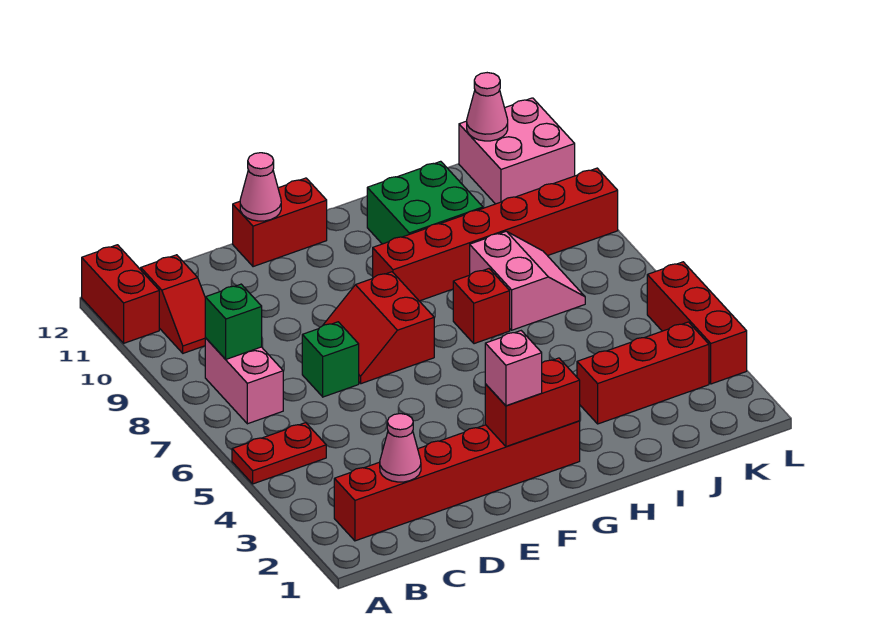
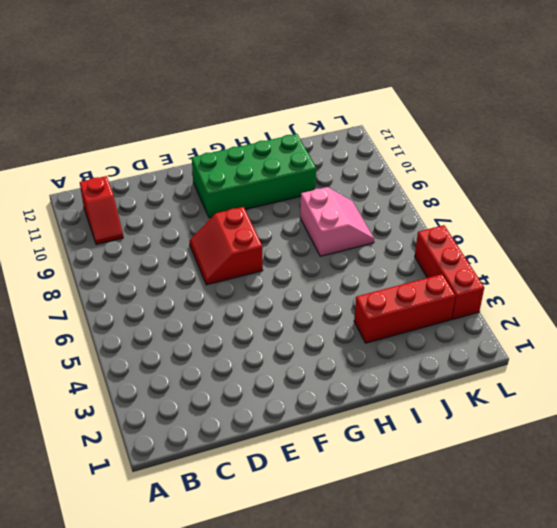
green 2x4 brick [192,134,316,218] -> green 2x2 brick [367,161,483,244]
none -> red 1x2 plate [232,423,326,484]
none -> red 1x2 brick [82,245,159,343]
none -> red 1x6 brick [334,421,580,541]

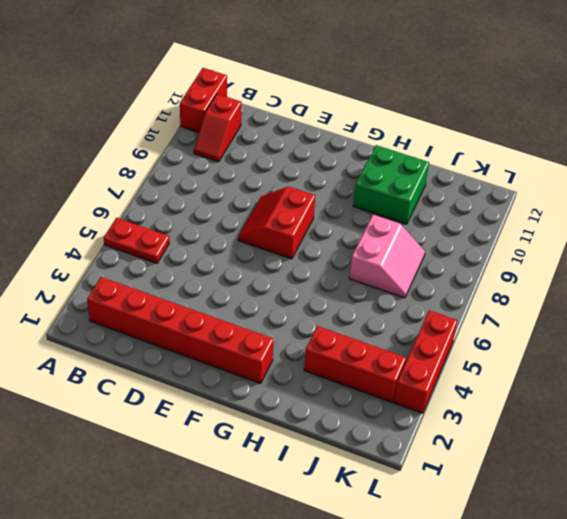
none -> pink 1x2 brick [205,338,283,424]
none -> green 1x1 brick [302,322,359,397]
none -> red 1x2 brick [233,178,327,267]

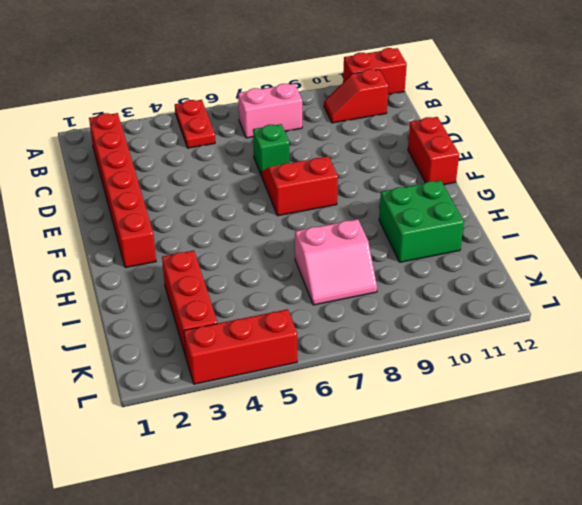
none -> red 1x6 brick [373,168,618,301]
none -> red 1x1 brick [453,269,510,344]
none -> pink 2x2 brick [459,98,575,204]

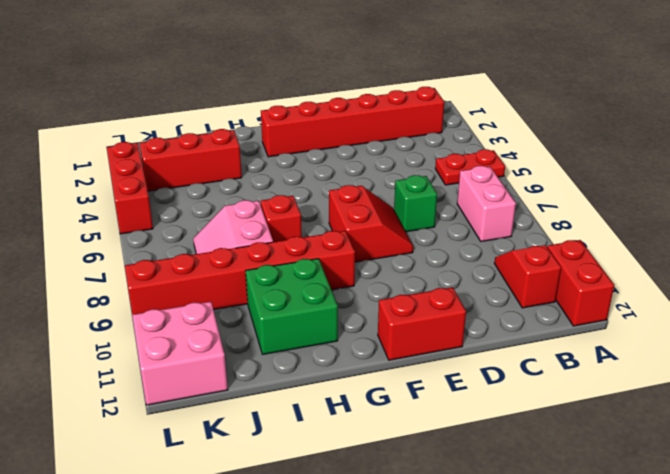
none -> green 1x1 brick [205,284,262,359]
none -> pink 1x1 cone [380,414,421,482]
none -> pink 1x1 cone [240,153,281,221]

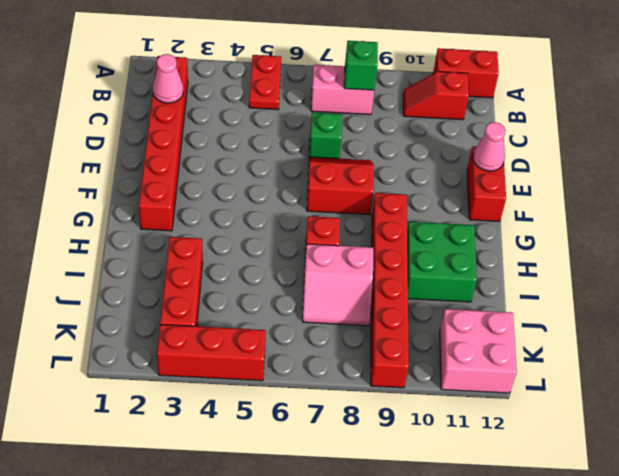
none -> red 1x2 brick [485,358,580,447]
none -> pink 1x1 cone [467,73,508,141]
none -> pink 1x1 brick [485,331,542,406]

